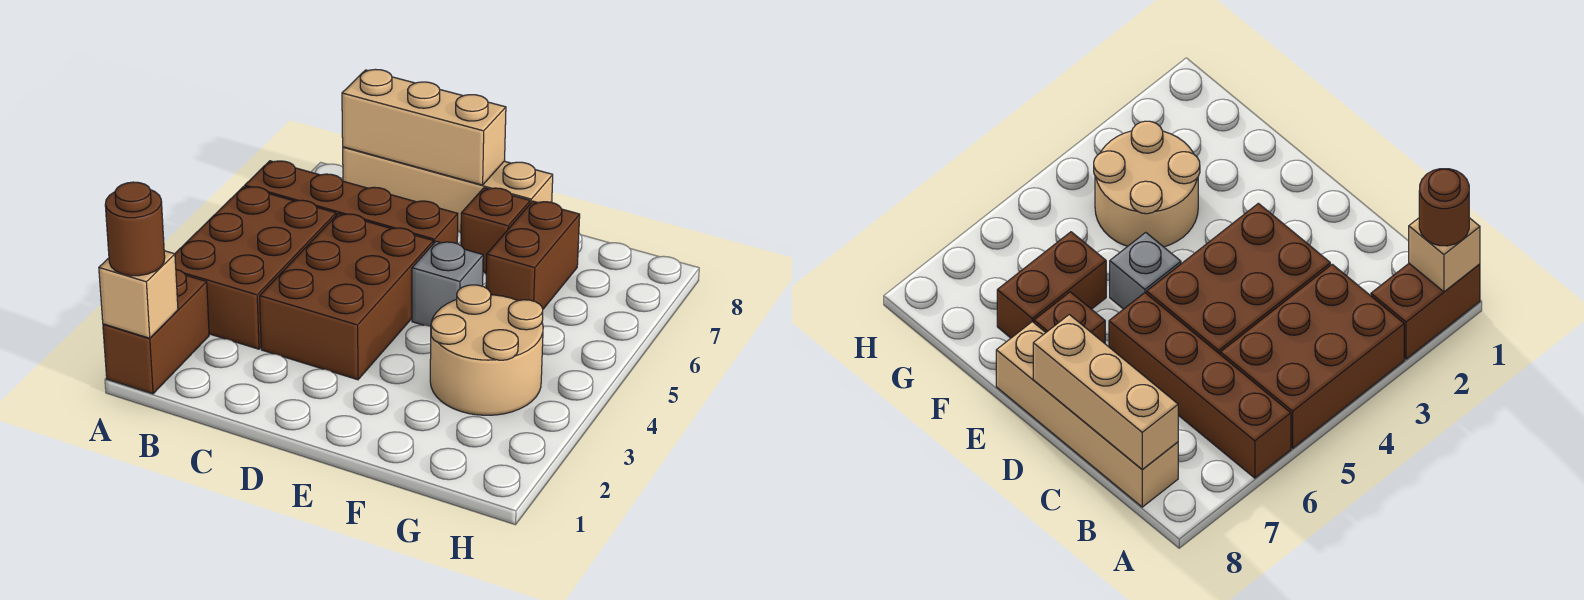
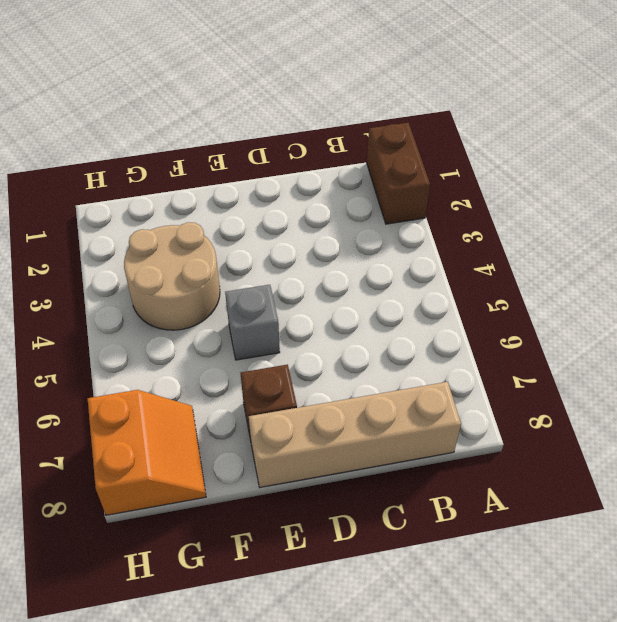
orange 2x2 slope [88,390,206,515] -> none
none -> brown 2x3 brick [175,186,336,349]
none -> brown 1x4 brick [245,161,458,244]
none -> brown 2x3 brick [260,214,434,380]

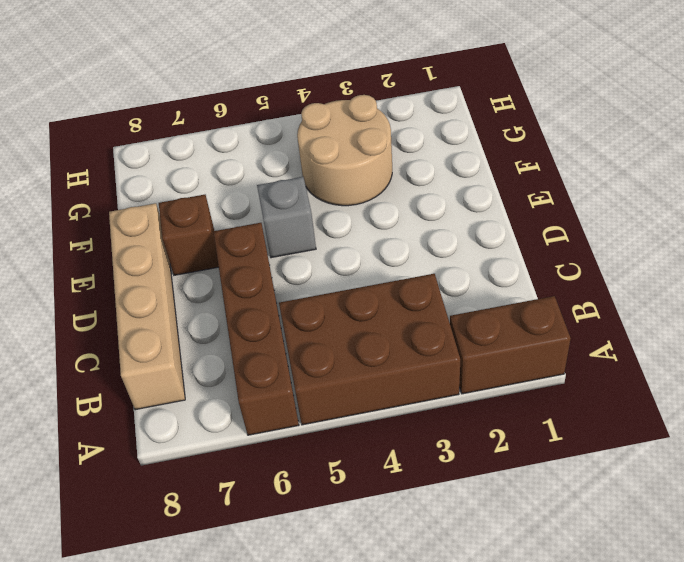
none -> brown 2x3 brick [260,214,434,380]
none -> brown 1x2 brick [486,201,580,309]
none -> tan 1x1 brick [99,251,178,338]

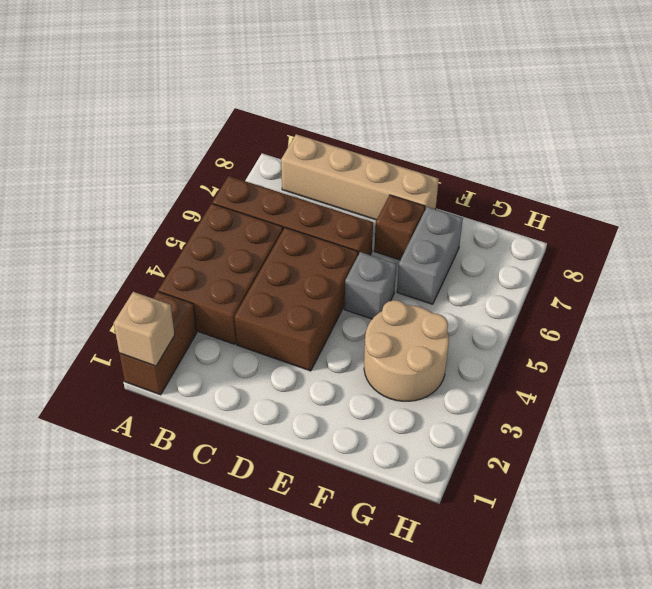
grey 1x2 brick [397,207,463,304] -> brown 1x2 brick [486,201,580,309]
none -> tan 1x3 brick [342,69,506,185]
none -> brown 1x1 round brick [105,182,165,276]

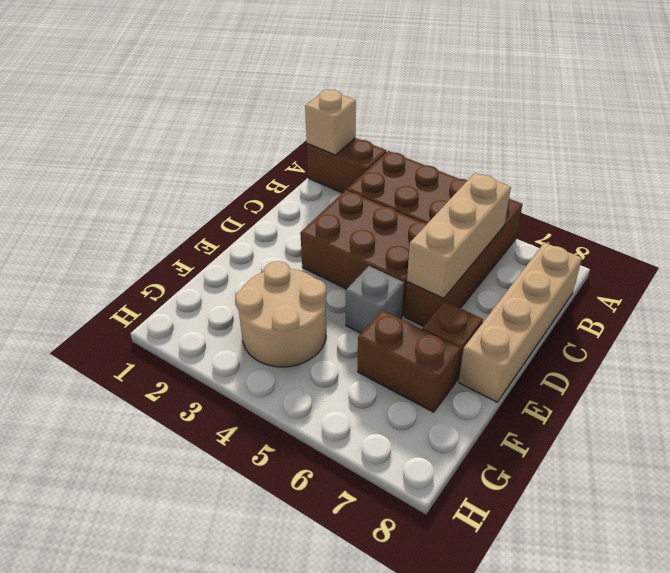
tan 1x3 brick [407,173,511,298] -> tan 1x3 brick moved to [342,69,506,185]
none -> brown 1x1 round brick [105,182,165,276]

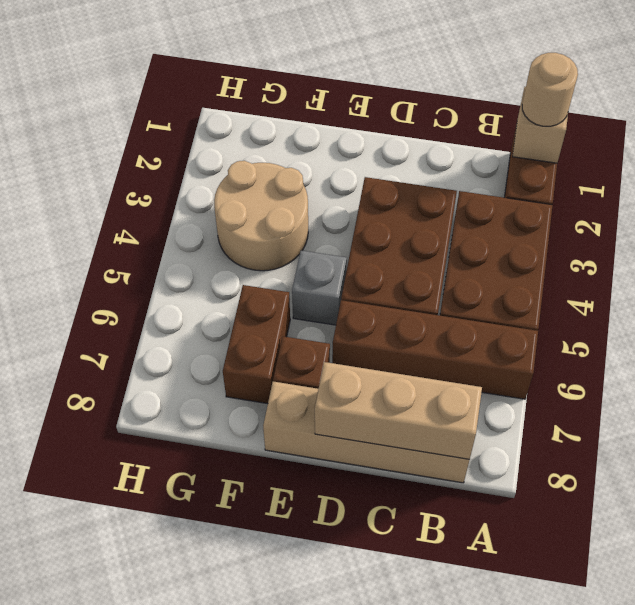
tan 1x1 round brick [522,53,578,126] -> brown 1x1 round brick [105,182,165,276]

